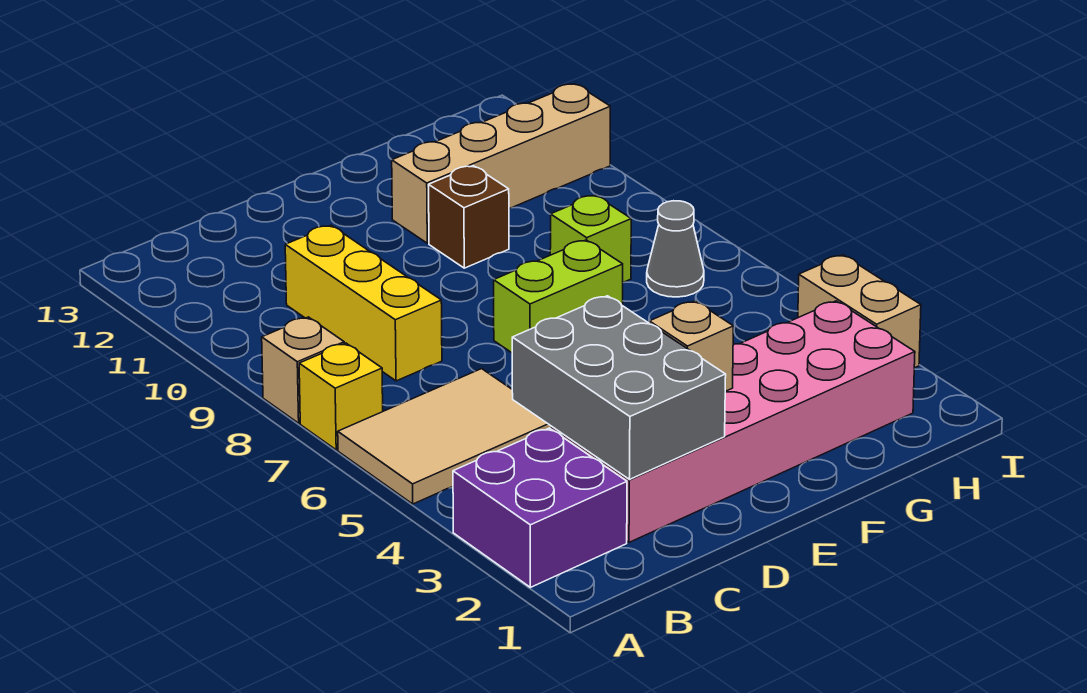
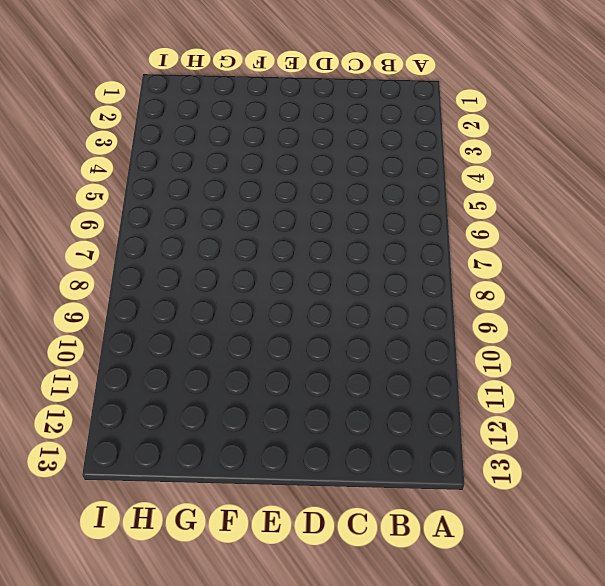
none -> purple 2x2 brick [453,428,627,587]
none -> tan 2x3 tile [338,369,552,504]
none -> yellow 1x1 brick [299,343,383,450]

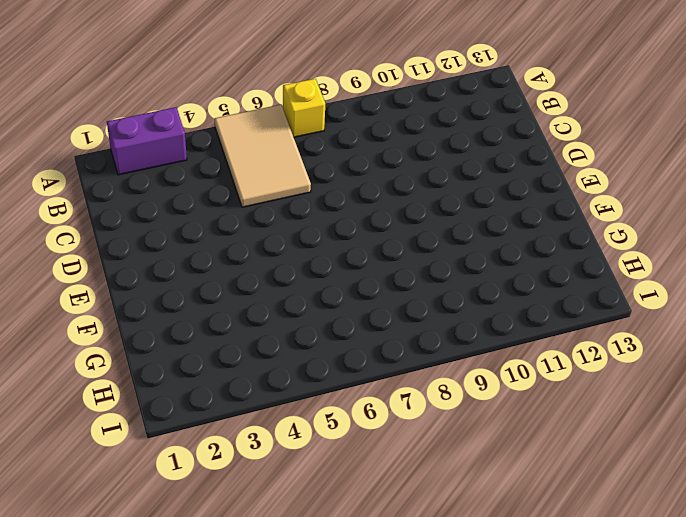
purple 1x2 brick [107,107,187,175] -> purple 2x2 brick [453,428,627,587]
none -> tan 1x1 brick [262,317,344,423]
none -> pink 2x6 brick [552,301,915,542]
none -> yellow 1x3 brick [285,225,442,381]

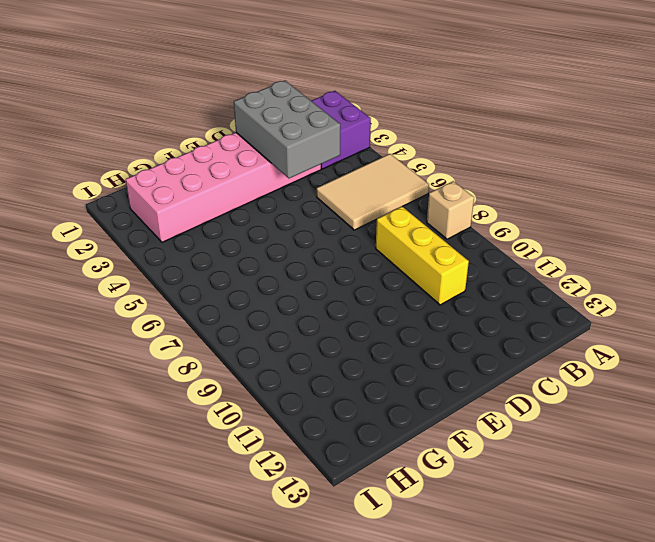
none -> yellow 1x1 brick [299,343,383,450]
none -> lime 1x2 brick [494,240,623,353]
none -> brown 1x1 brick [429,166,509,268]

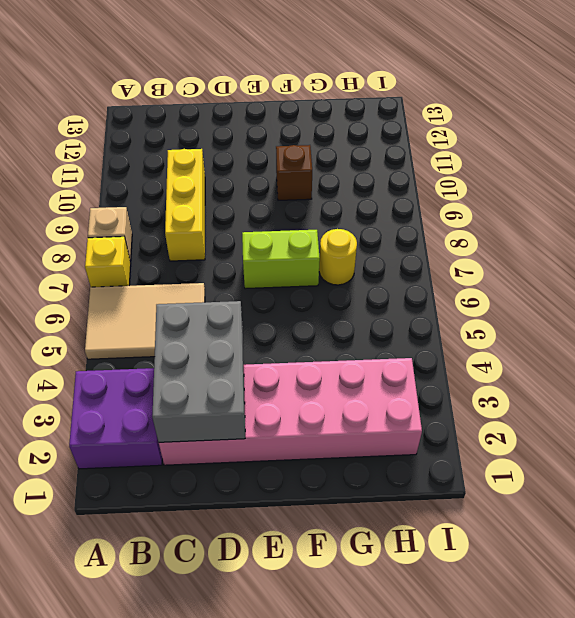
yellow 1x1 round brick [319,229,357,285] -> none
none -> tan 1x4 brick [392,84,610,243]
none -> lime 1x1 brick [550,195,631,283]
none -> grey 1x1 cone [647,201,704,297]

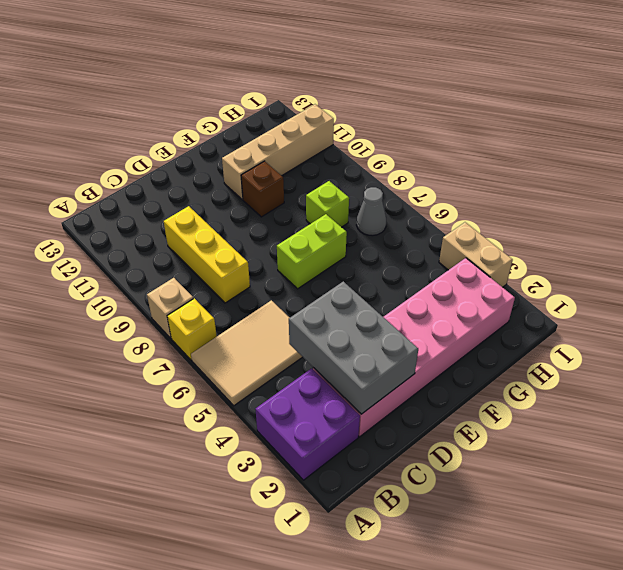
none -> tan 1x1 brick [649,301,733,391]

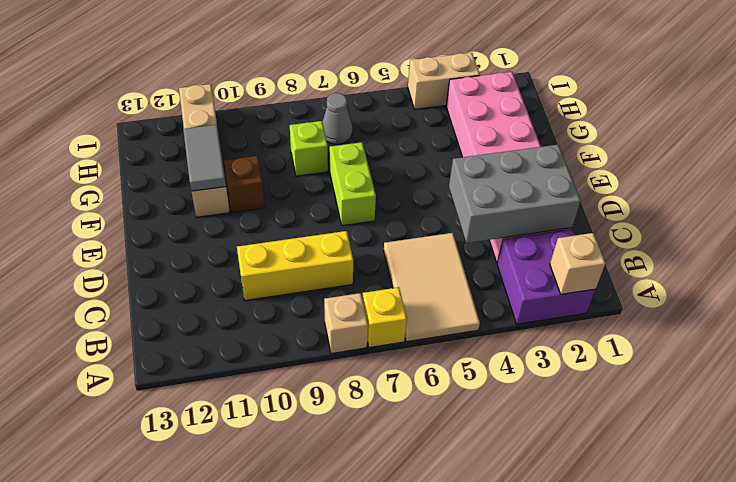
tan 1x1 brick [550,233,605,294] -> tan 1x1 brick moved to [649,301,733,391]
grey 1x2 tile [183,125,226,191] -> none

